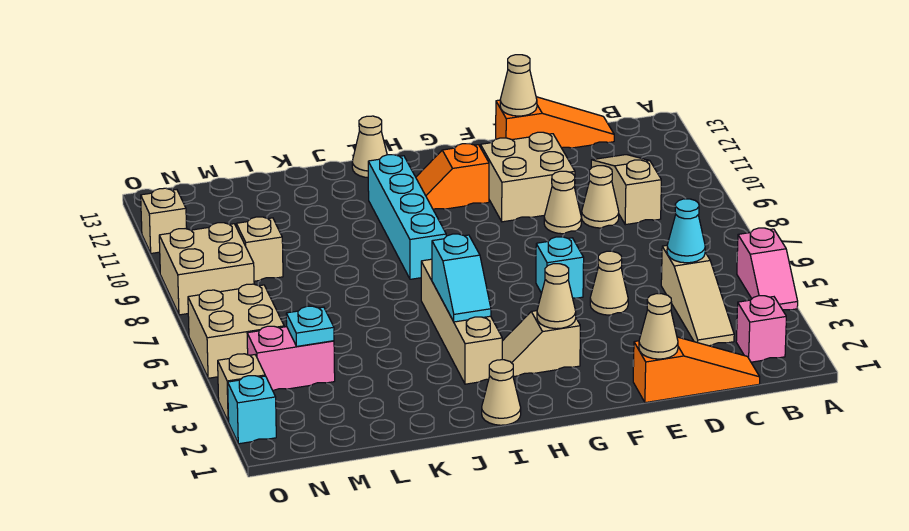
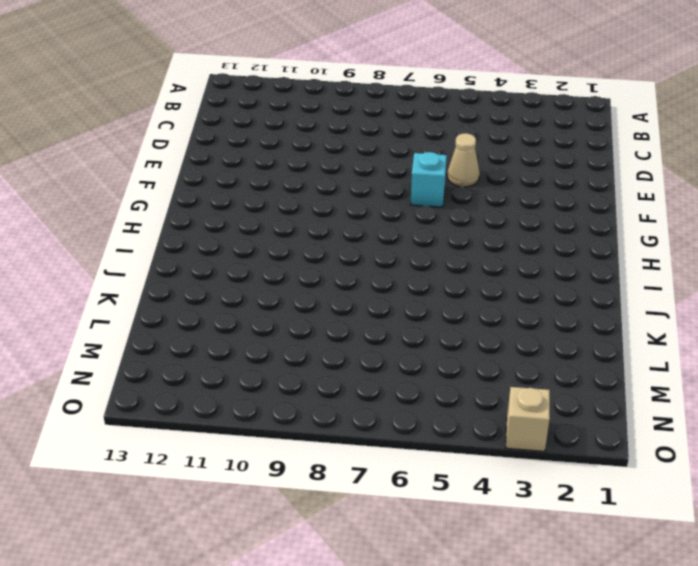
none -> pink 1x2 slope [737,228,798,310]
none -> pink 1x1 brick [736,296,786,362]
none -> orange 1x3 slope [633,337,760,403]
none -> tan 1x3 slope [661,245,734,346]

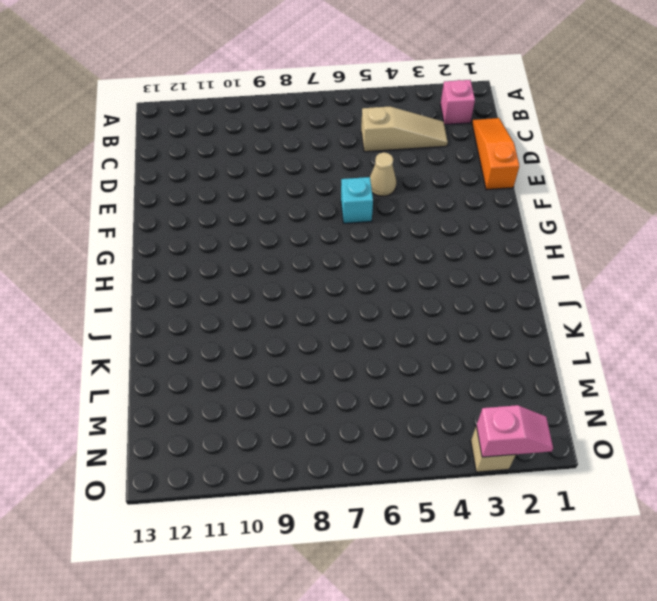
pink 1x2 slope [476,405,553,457] -> pink 1x2 slope moved to [737,228,798,310]
none -> tan 1x3 slope [591,155,661,225]
none -> orange 1x3 slope [496,97,614,148]
none -> tan 1x1 cone [582,166,619,228]
none -> tan 1x1 cone [544,171,581,234]

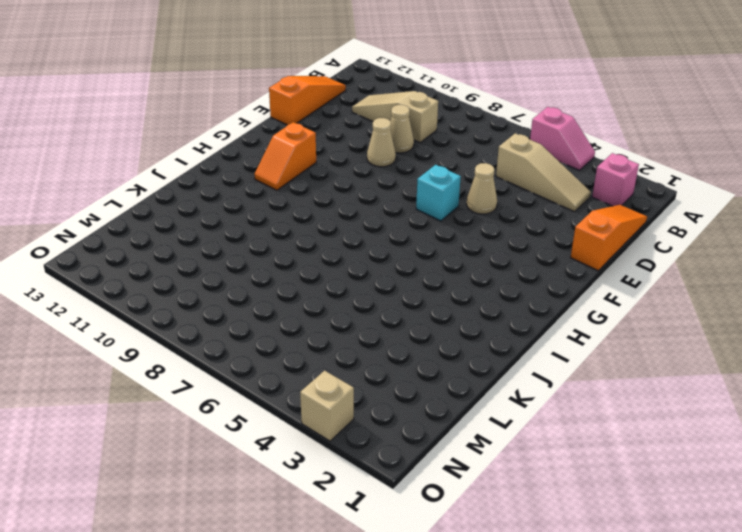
none -> tan 2x2 brick [481,132,575,222]
none -> tan 1x2 slope [502,311,580,377]
none -> tan 1x1 cone [482,360,521,425]
none -> tan 1x4 brick [421,259,502,384]

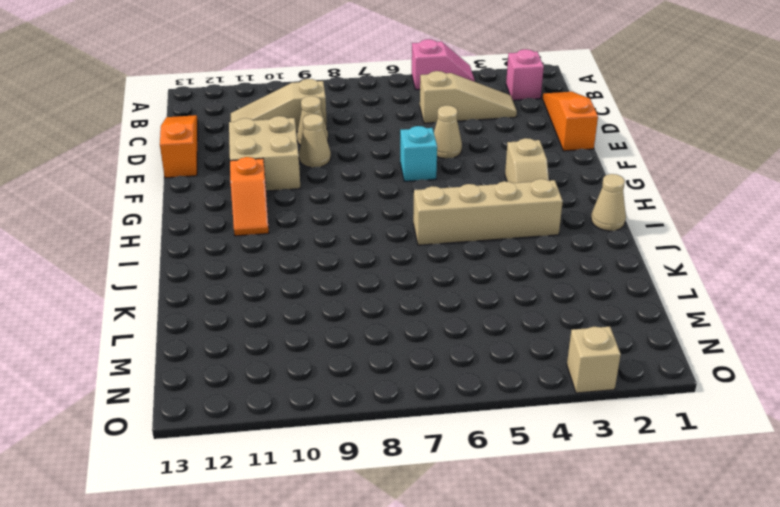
none -> cyan 1x4 brick [368,155,446,279]
none -> tan 1x1 cone [352,116,387,177]
none -> pink 1x2 brick [247,326,335,390]
none -> tan 1x1 brick [236,217,283,281]

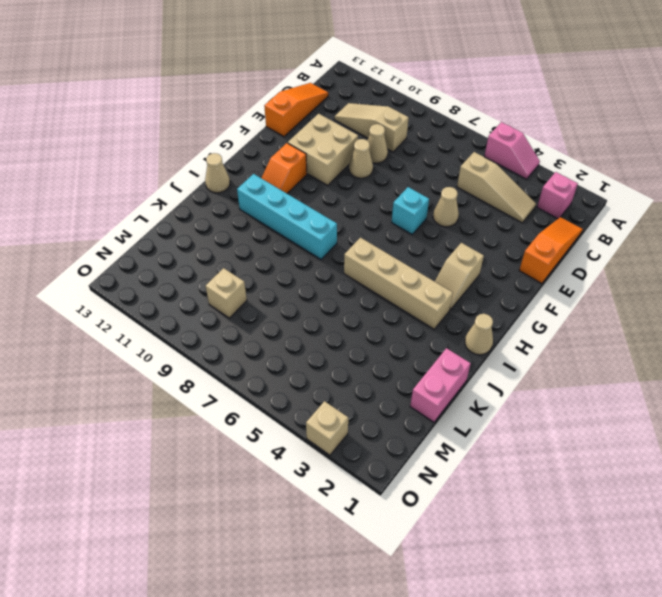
pink 1x2 brick [410,348,471,422] -> pink 1x2 brick moved to [247,326,335,390]
none -> tan 2x2 brick [188,284,284,378]
none -> tan 2x2 brick [159,223,254,315]
none -> cyan 1x1 brick [228,376,276,444]
none -> tan 1x1 brick [141,188,187,253]

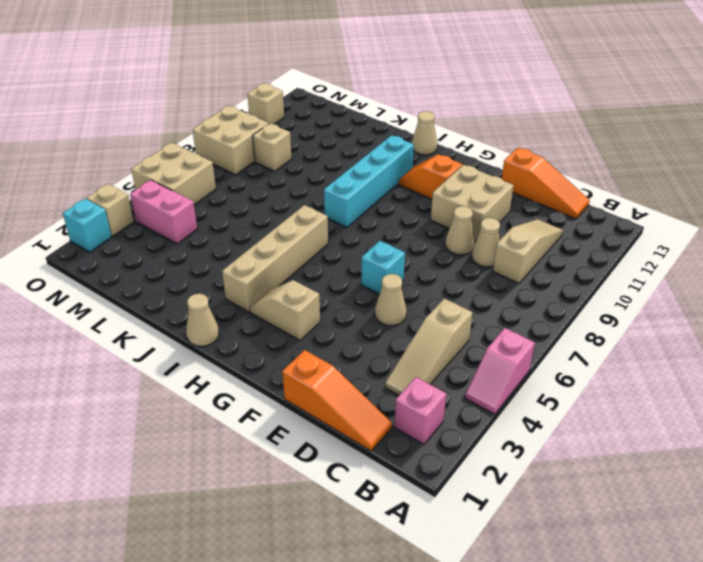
none -> cyan 1x1 cone [667,199,705,263]
none -> tan 1x1 cone [639,294,678,359]
none -> tan 1x1 cone [500,55,537,116]
none -> tan 1x1 cone [537,264,576,329]

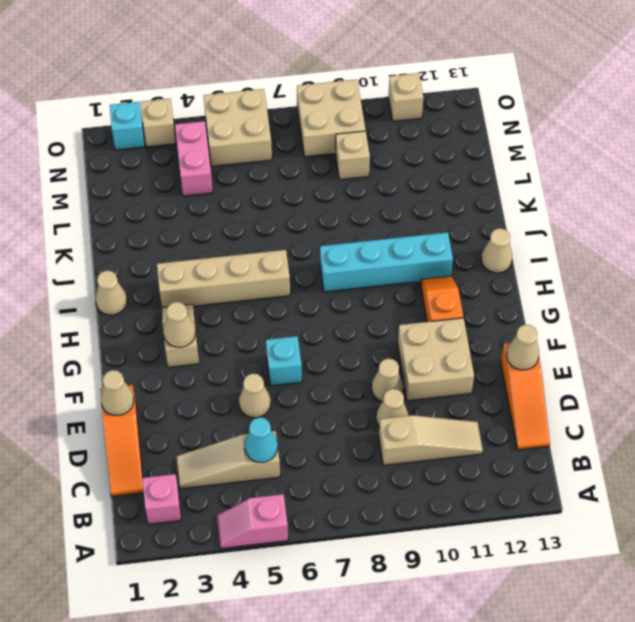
none -> cyan 1x2 slope [432,234,491,322]
none -> cyan 1x1 plate [286,306,334,346]

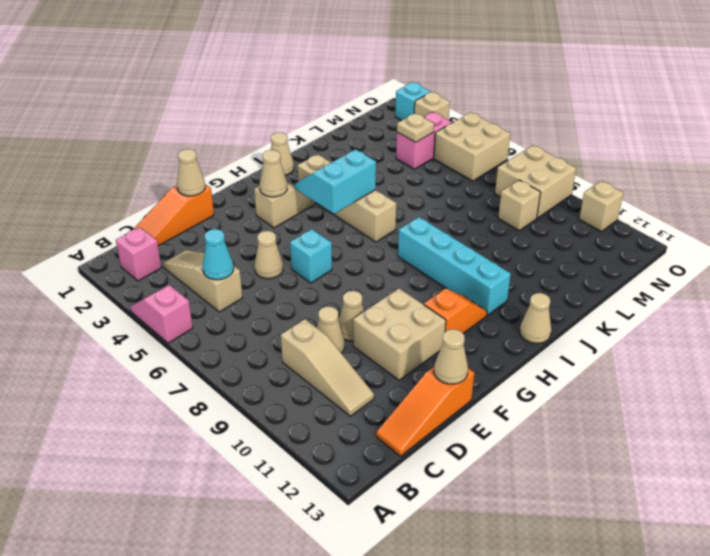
cyan 2x2 slope [295,149,376,214] -> cyan 1x2 slope [432,234,491,322]
tan 1x1 plate [397,113,434,142] -> cyan 1x1 plate [286,306,334,346]

